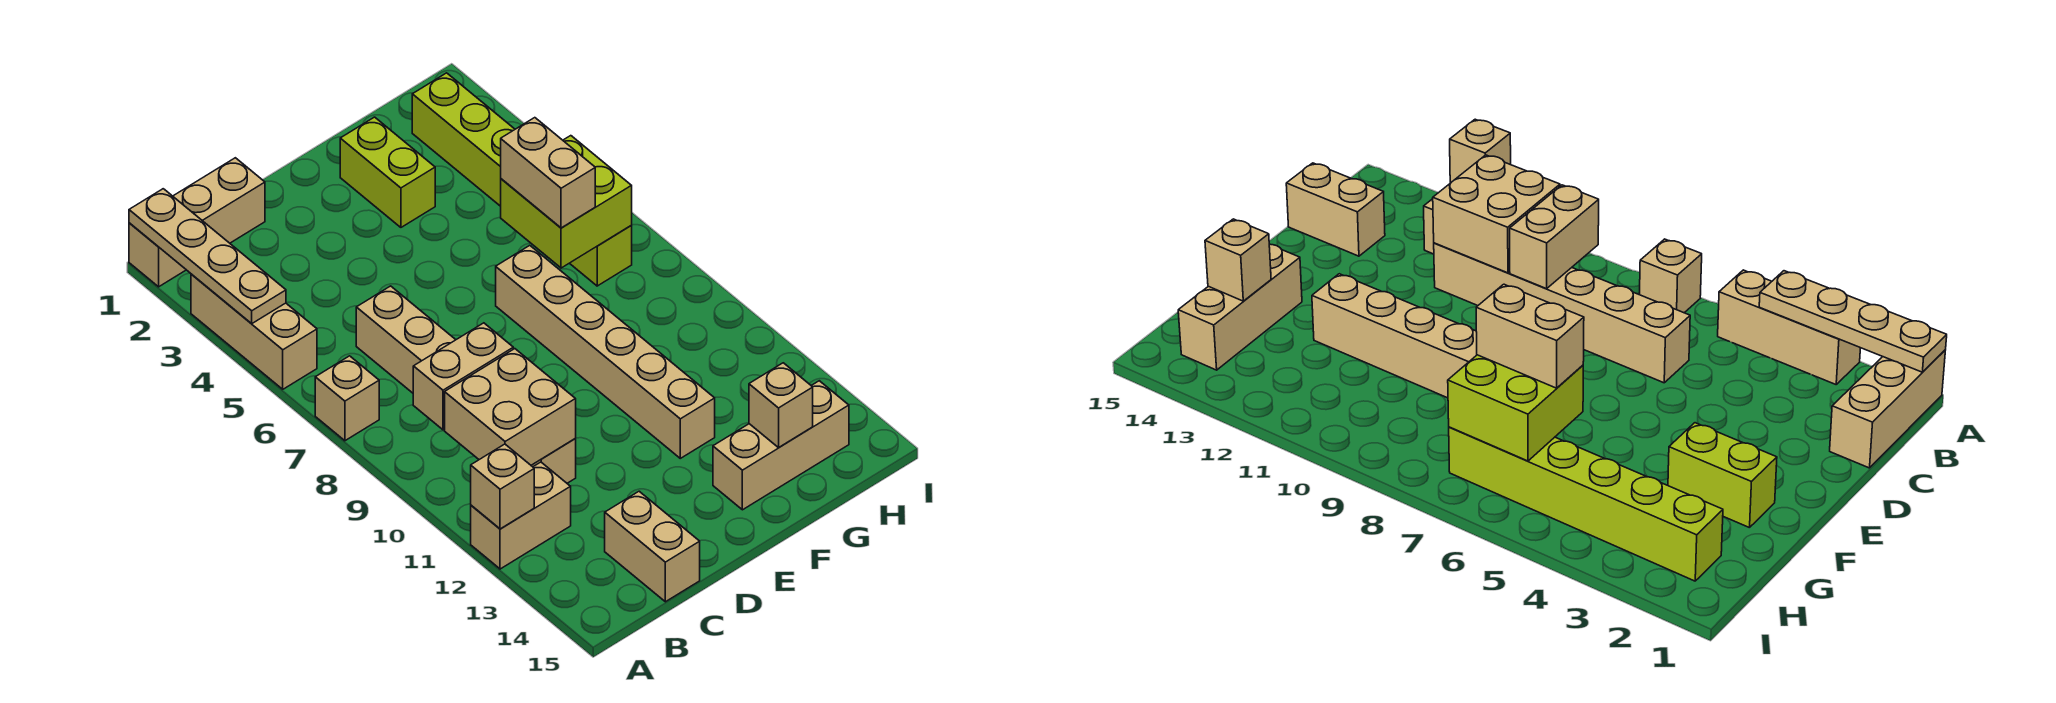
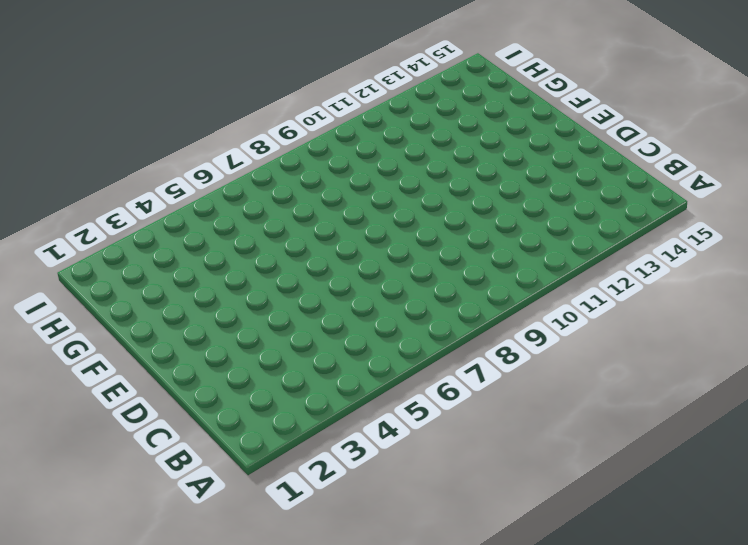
none -> tan 1x3 brick [129,158,265,287]
none -> tan 1x3 brick [191,274,317,389]
none -> tan 1x1 brick [315,356,379,441]

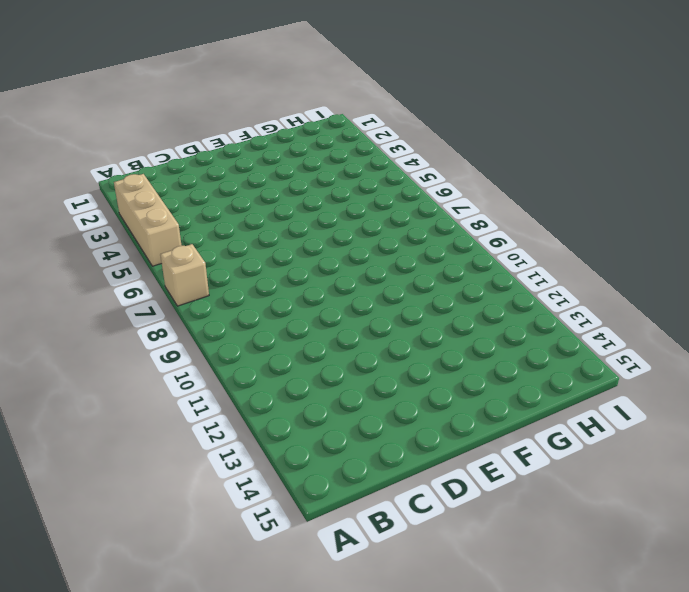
none -> tan 1x3 brick [129,158,265,287]
none -> tan 1x2 brick [471,462,571,569]
none -> tan 1x6 brick [356,286,576,483]

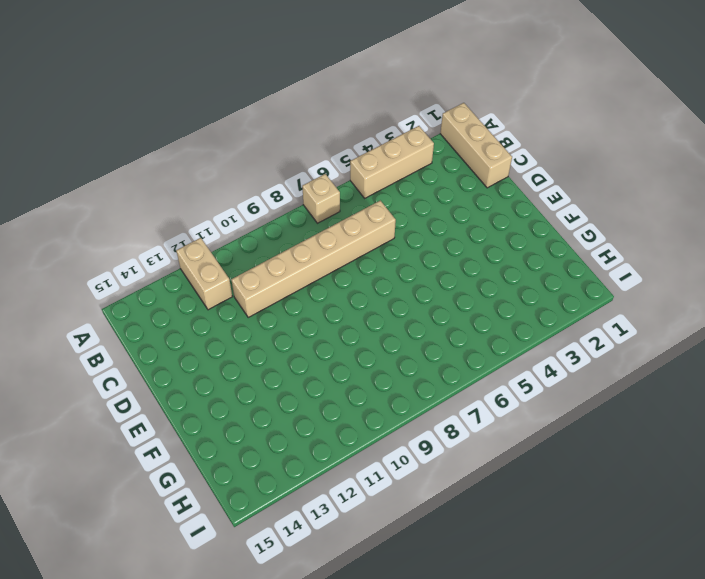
none -> tan 1x2 brick [605,491,700,602]
none -> lime 1x2 brick [340,117,435,227]
none -> tan 1x6 brick [496,245,715,458]

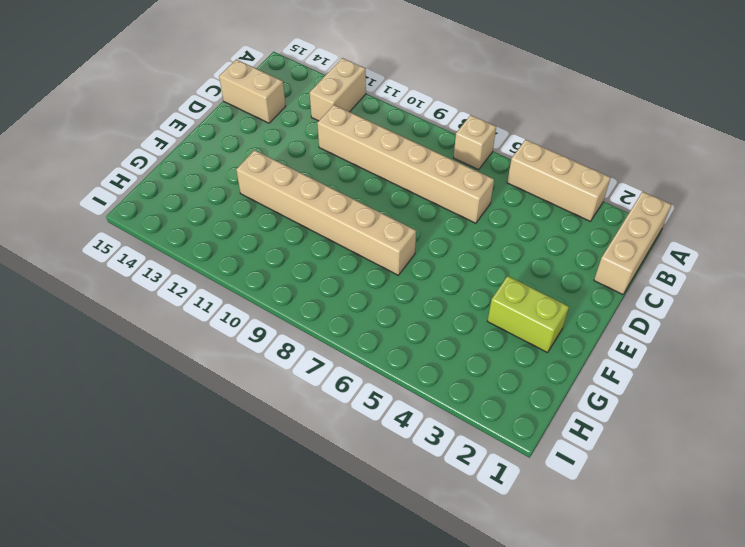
none -> tan 1x3 brick [713,381,849,510]
none -> lime 1x6 brick [412,73,632,286]
none -> tan 1x4 plate [129,189,286,324]

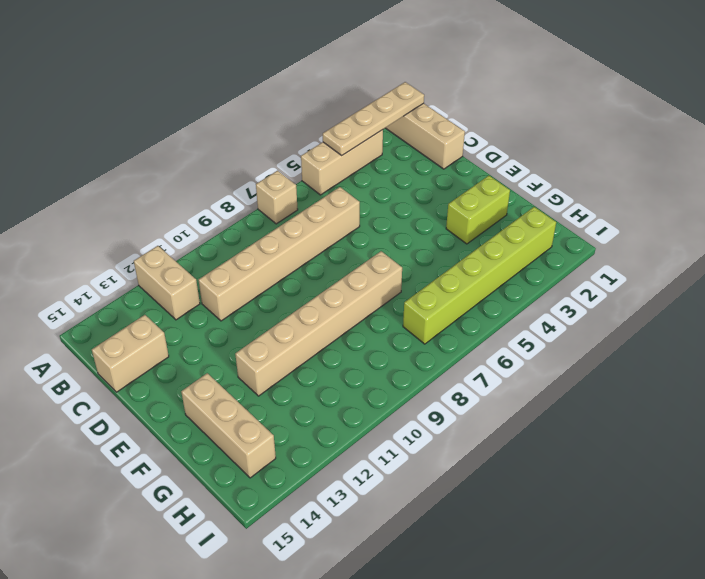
none -> tan 1x1 brick [471,444,534,529]
none -> tan 1x2 brick [413,323,513,430]
none -> tan 2x2 brick [445,349,576,465]

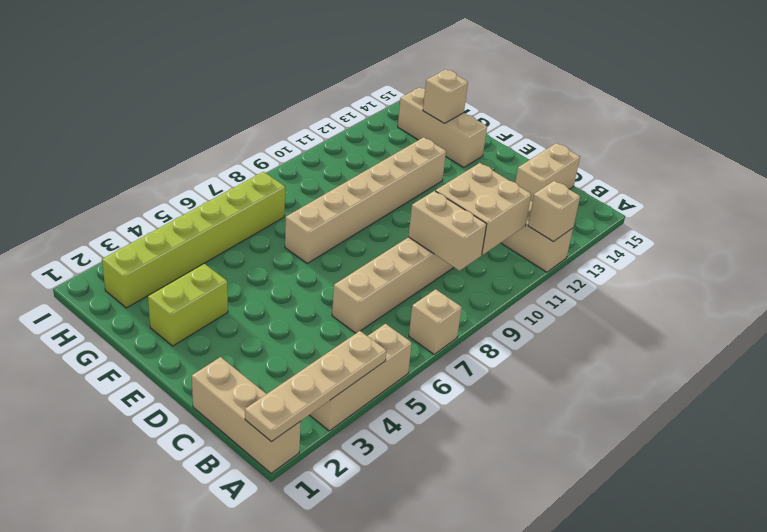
none -> lime 2x2 brick [501,136,632,268]
none -> tan 1x2 brick [501,118,595,228]

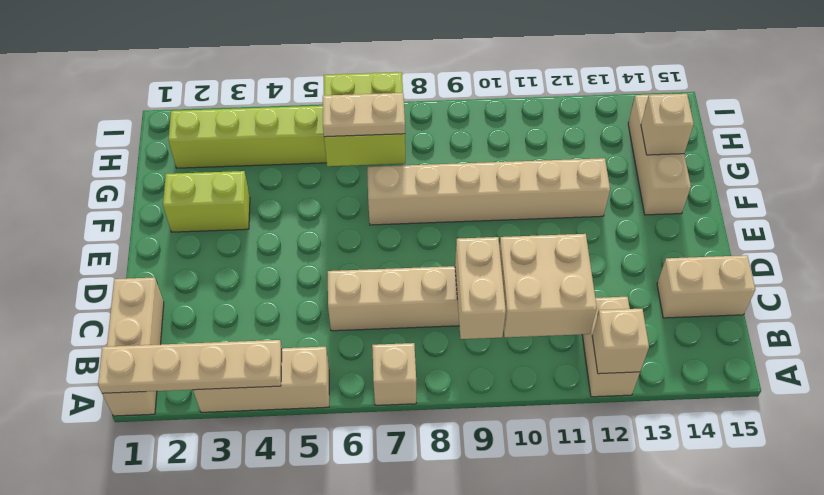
tan 1x2 plate [323,93,405,137] -> tan 1x2 brick [501,118,595,228]

